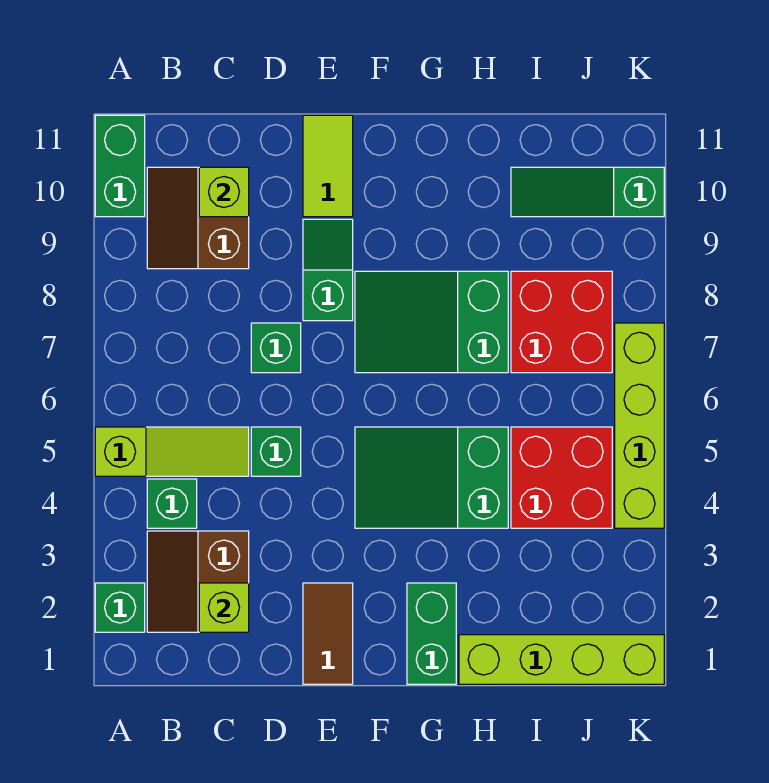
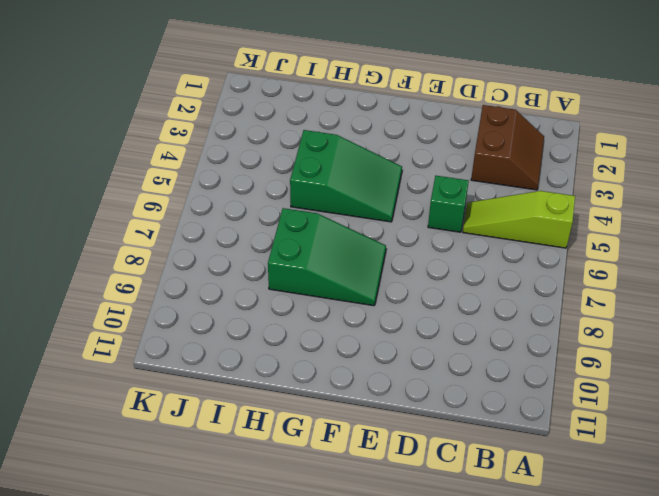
none -> green 1x1 brick [95,583,145,632]
none -> green 1x2 brick [95,115,145,217]
none -> green 1x1 brick [147,479,197,528]

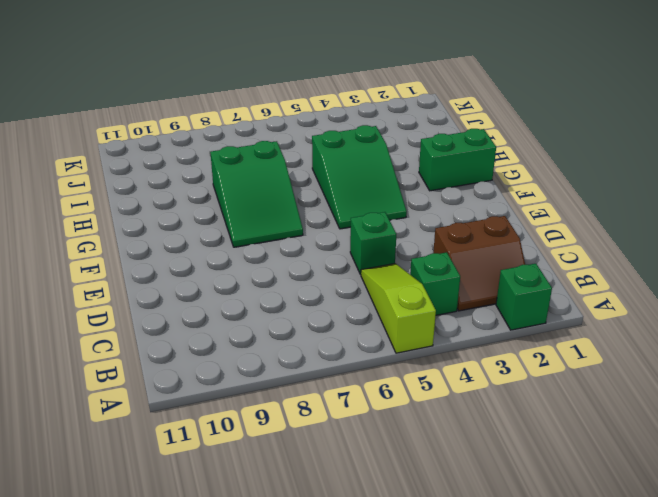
none -> green 1x2 brick [95,115,145,217]
none -> brown 2x2 slope [147,167,249,269]
none -> green 1x1 brick [251,323,301,373]

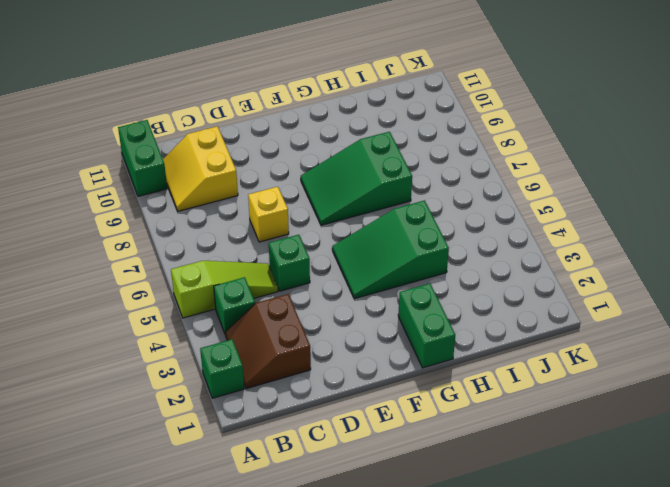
yellow 2x2 slope [163,126,238,211] -> brown 2x2 slope [147,167,249,269]
yellow 1x1 brick [248,187,289,242] -> green 1x1 brick [251,323,301,373]
none -> brown 1x2 tile [303,583,353,684]
none -> green 1x2 slope [303,219,353,321]
none -> lime 1x2 tile [303,115,353,217]

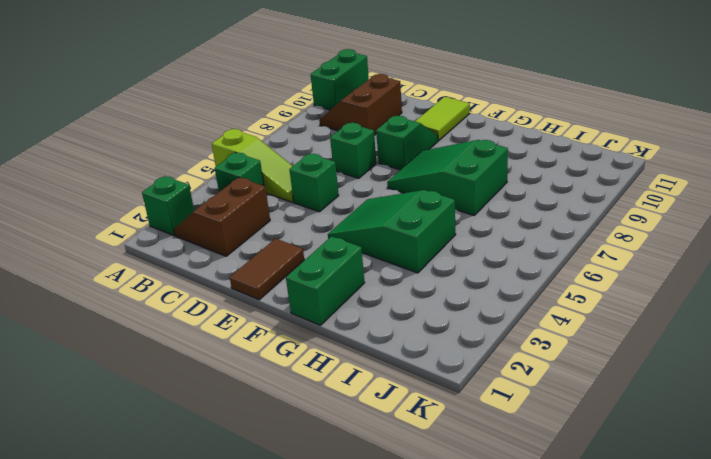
none -> lime 1x4 brick [459,635,664,684]
none -> red 2x2 brick [511,427,612,528]
none -> red 2x2 brick [511,271,612,373]

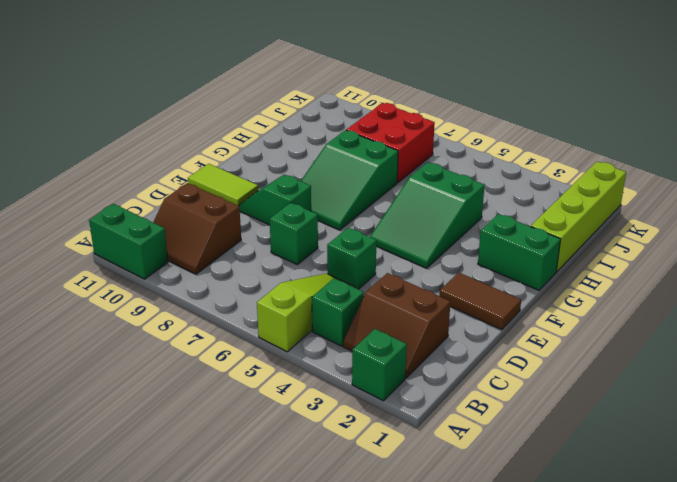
none -> red 2x2 brick [511,427,612,528]
none -> green 1x3 slope [511,167,664,217]
none -> lime 1x4 brick [615,323,664,528]

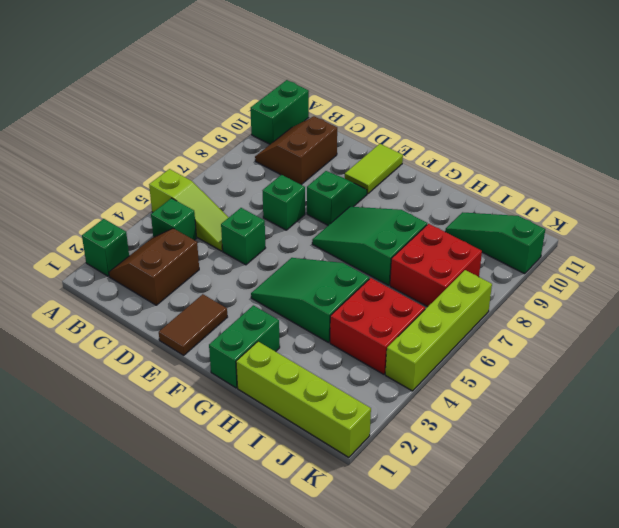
none -> lime 1x1 brick [199,583,249,632]
none -> lime 1x1 brick [199,167,249,217]

